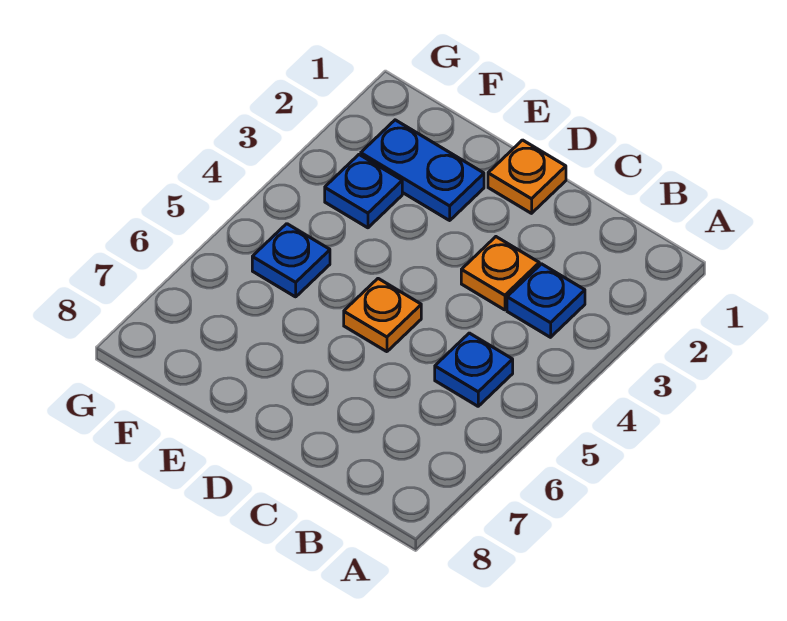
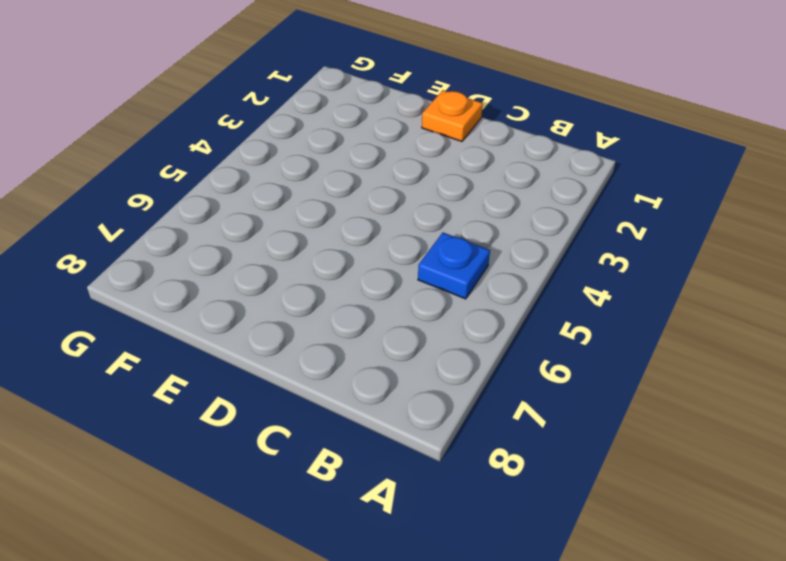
none -> blue 1x1 plate [507,264,585,337]
none -> orange 1x1 plate [461,237,539,310]

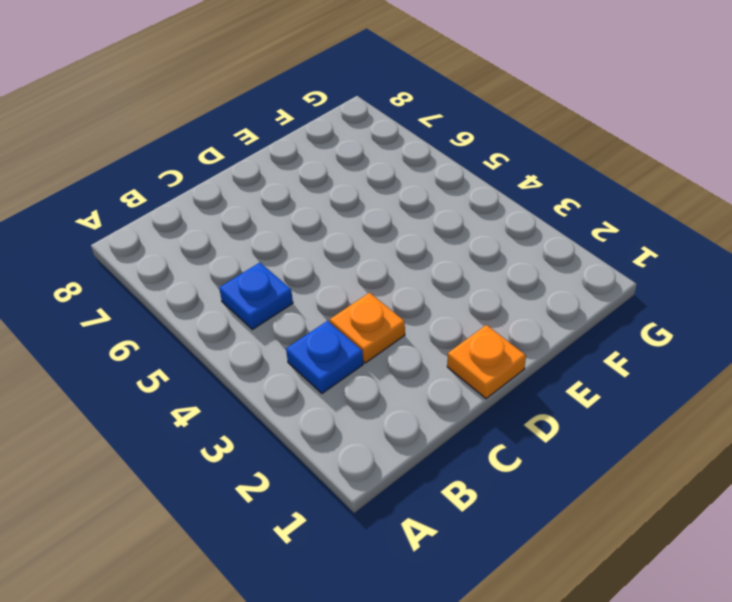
none -> orange 1x1 plate [344,279,421,352]
none -> blue 1x2 plate [361,120,484,220]

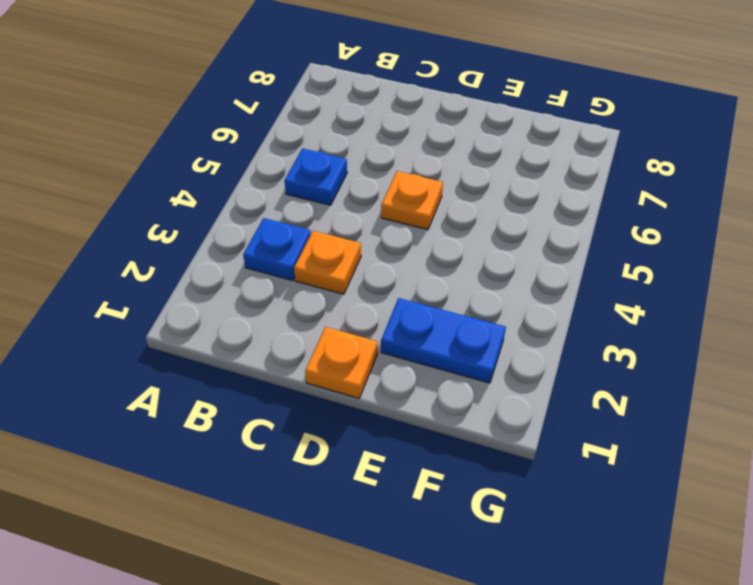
none -> blue 1x1 plate [325,155,402,228]
none -> blue 1x1 plate [252,224,330,297]

